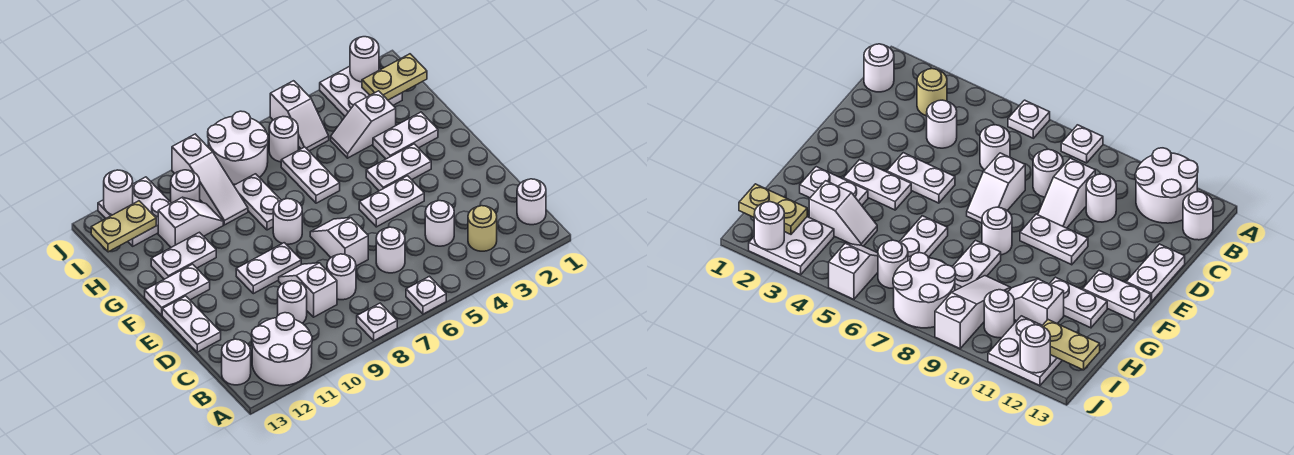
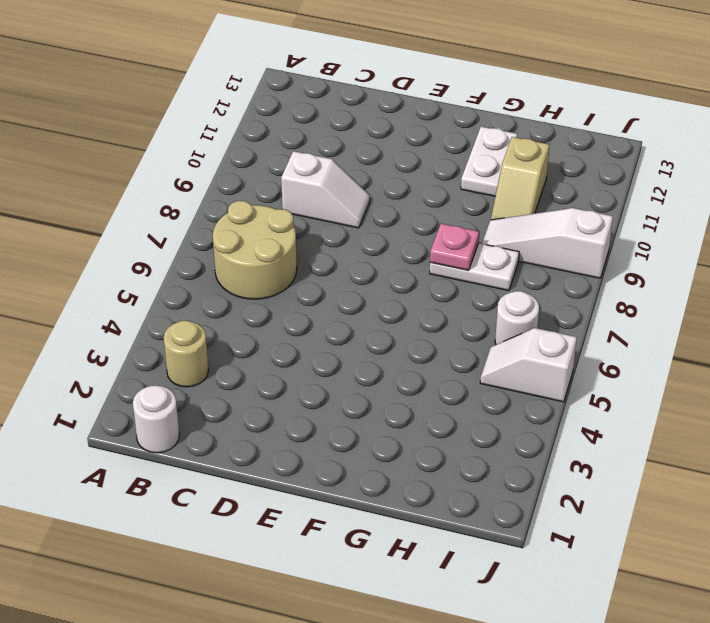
tan 2x2 round brick [213,201,297,299] -> white 1x1 round brick [376,227,405,273]
pink 1x1 plate [430,224,479,270] -> none
tan 1x2 slope [491,137,549,220] -> white 1x2 slope [158,197,223,247]
none -> white 1x1 plate [406,276,446,314]
none -> white 1x1 plate [357,303,397,341]
none -> white 2x2 round brick [252,313,312,386]
none -> white 1x1 round brick [222,339,251,385]

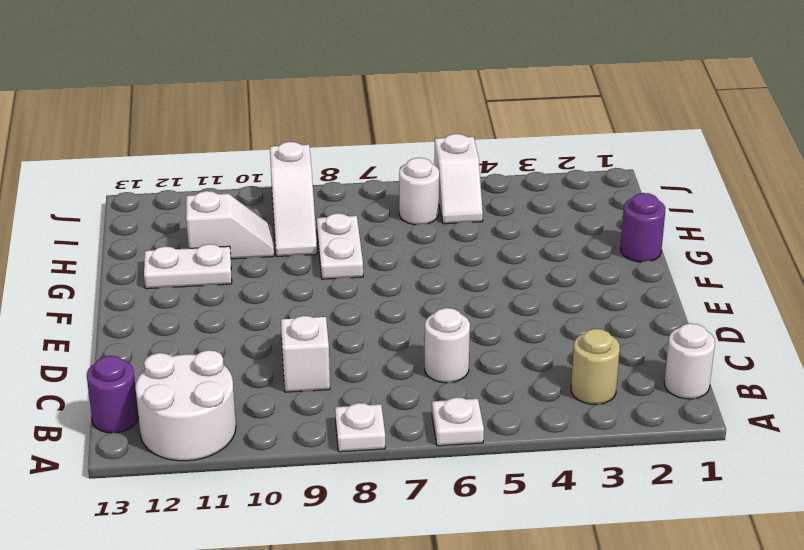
purple 1x1 round brick [87,356,138,433] -> white 1x1 round brick [222,339,251,385]
purple 1x1 round brick [621,193,665,262] -> none
none -> white 1x1 round brick [425,201,454,246]
none -> white 1x1 round brick [327,254,356,300]
none -> white 1x1 round brick [278,281,307,323]
none -> white 1x2 slope [310,218,368,266]

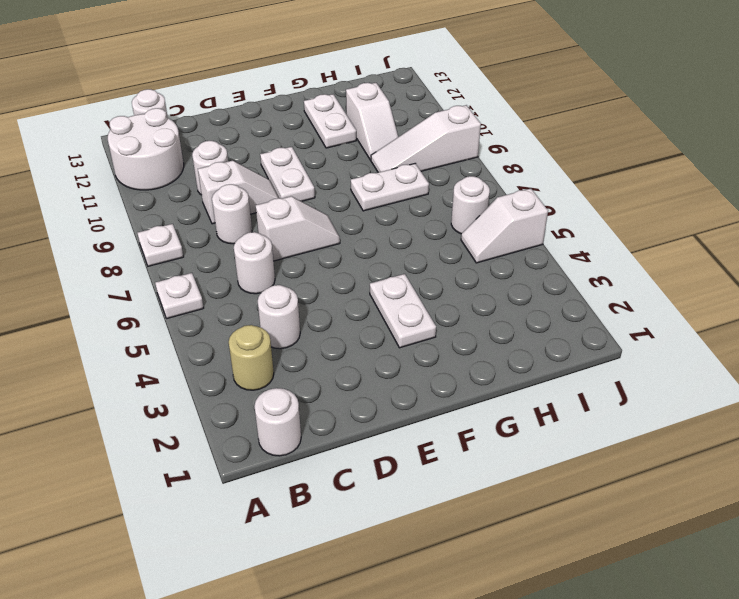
none -> white 1x2 plate [162,296,221,352]
none -> white 1x2 plate [359,176,424,227]
none -> white 1x1 round brick [273,199,302,244]
none -> white 1x2 plate [145,264,210,315]

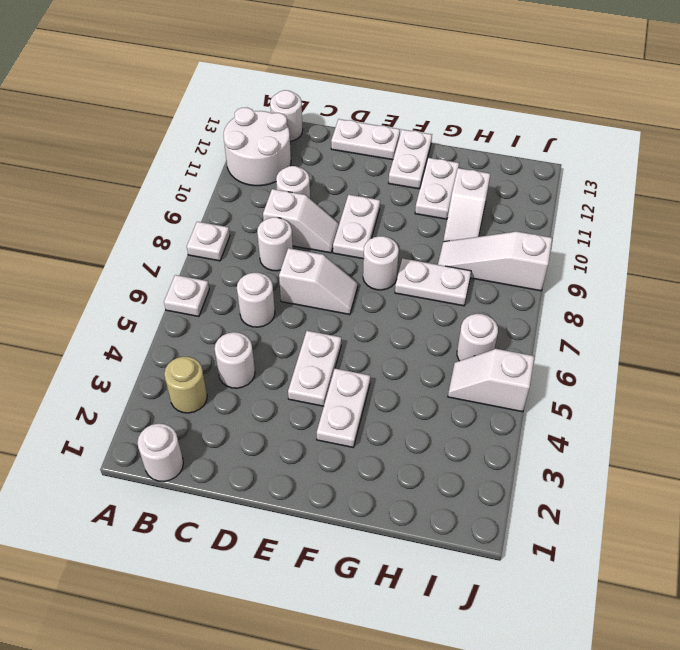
none -> white 1x2 plate [373,112,438,159]
none -> white 1x2 plate [281,147,340,203]
none -> white 1x2 slope [331,91,396,158]
none -> white 2x2 plate [320,66,402,116]

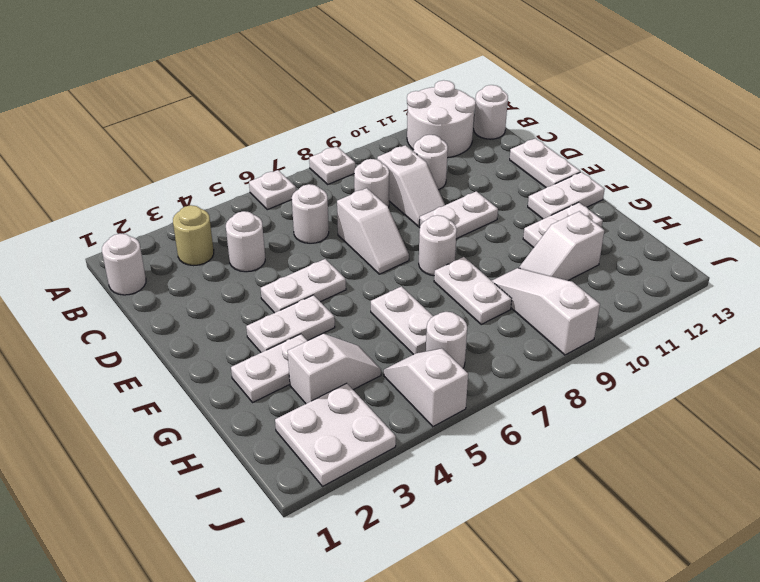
none -> white 2x2 round brick [208,111,268,184]
none -> white 1x1 round brick [171,170,200,203]
none -> white 2x2 plate [98,177,171,246]
none -> tan 1x2 plate [362,54,427,100]

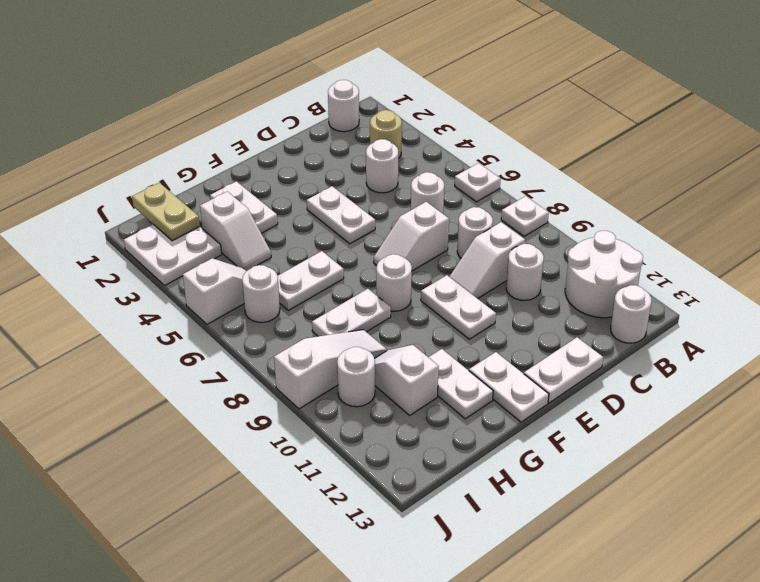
none -> white 1x2 plate [366,144,431,191]
none -> white 2x2 round brick [208,111,268,184]
none -> white 2x2 plate [98,177,171,246]
none -> tan 1x2 plate [91,201,156,252]

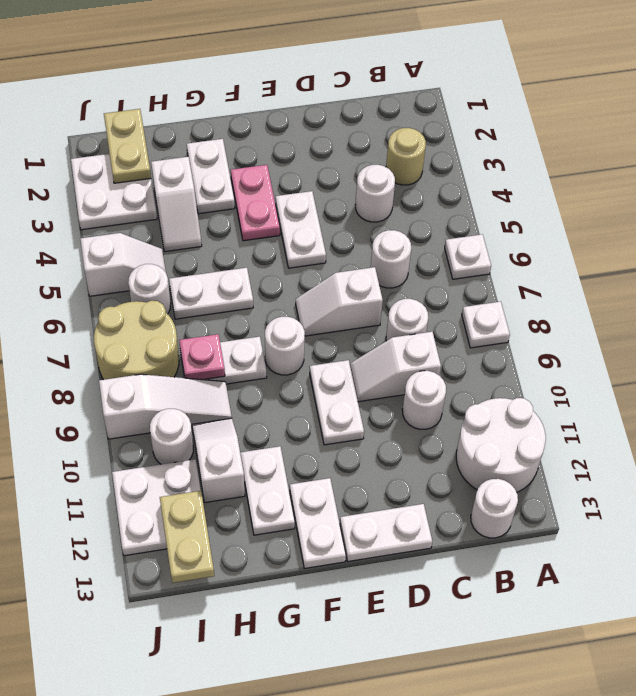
pink 1x2 plate [231,165,280,241] -> white 1x2 plate [366,144,431,191]
pink 1x1 plate [179,334,225,380] -> none
tan 2x2 round brick [94,301,179,380] -> white 2x2 round brick [208,111,268,184]
none -> white 1x1 round brick [517,179,546,225]
none -> white 1x1 round brick [350,37,379,82]
none -> white 1x1 round brick [104,170,133,215]

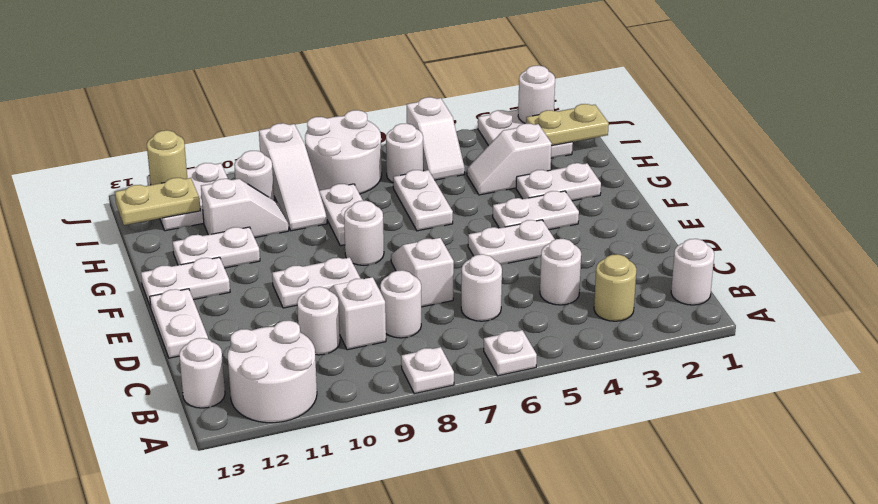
tan 1x1 round brick [147,130,187,185] -> white 1x1 round brick [104,170,133,215]

